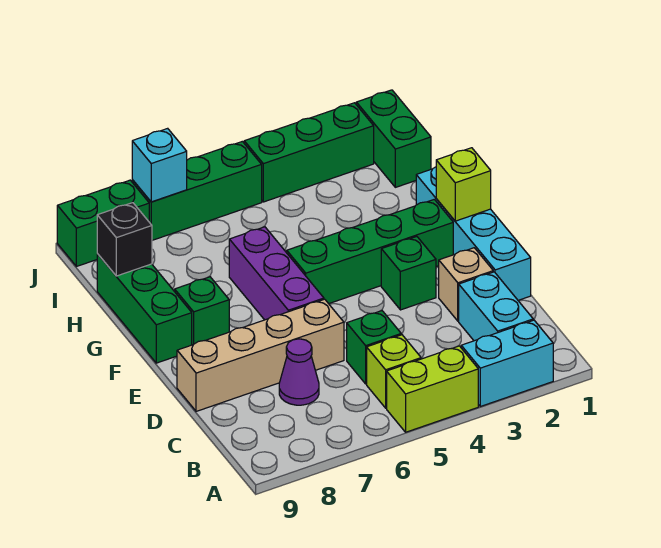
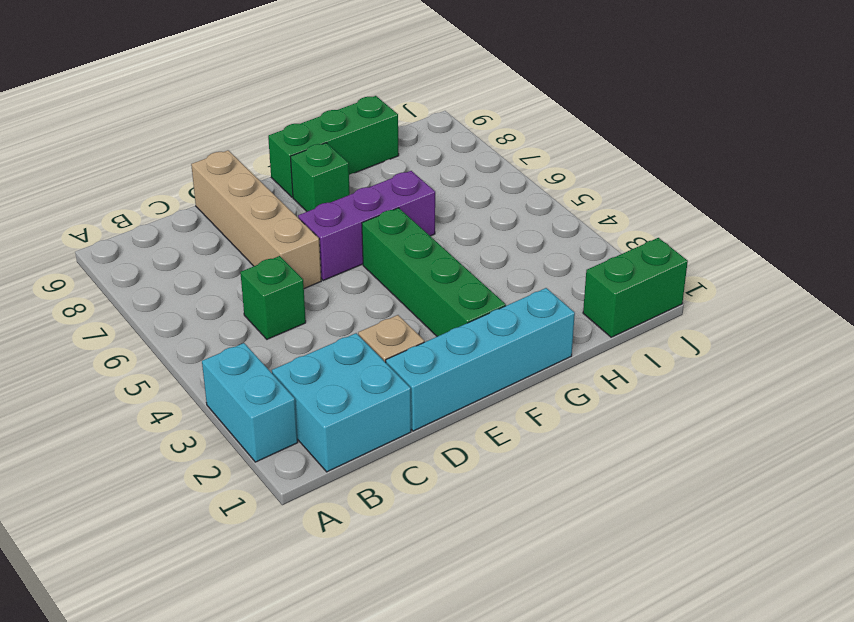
cyan 2x2 brick [272,333,411,472] -> cyan 1x2 brick [459,272,533,341]
none -> lime 1x2 brick [387,346,478,432]
none -> lime 1x1 brick [367,335,421,408]
none -> purple 1x1 cone [279,339,319,405]

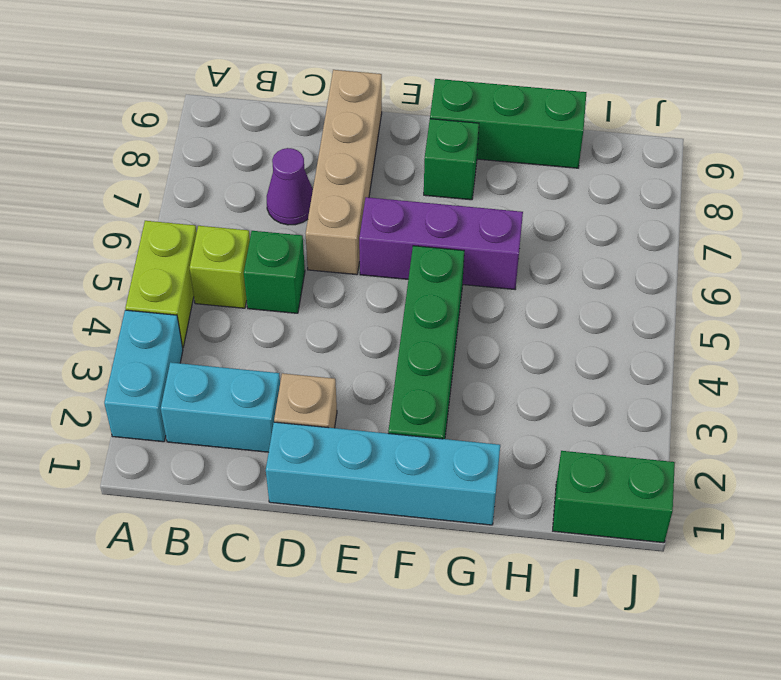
none -> green 1x1 brick [381,237,436,310]
none -> green 1x3 brick [244,103,374,202]
none -> green 1x3 brick [132,141,262,240]

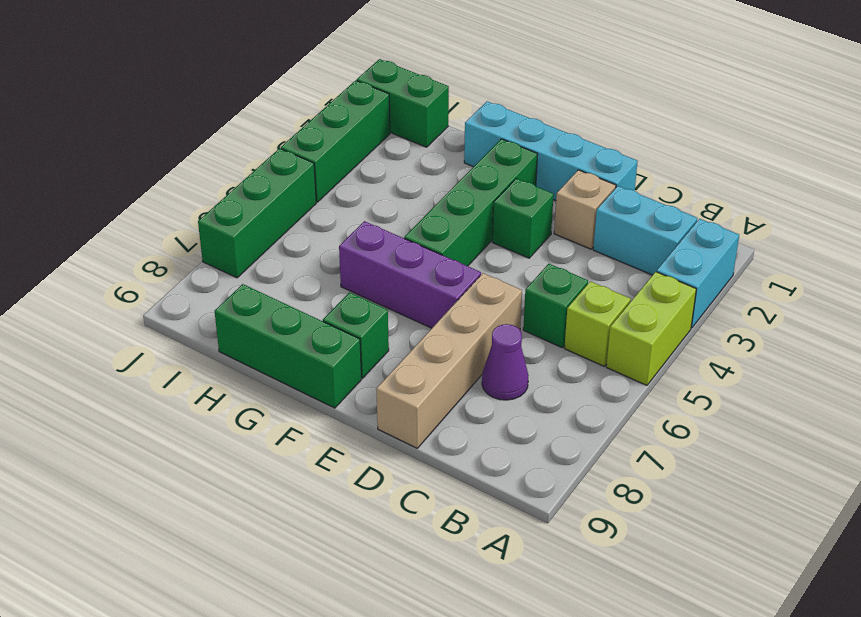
none -> green 1x2 brick [57,180,149,267]
none -> lime 1x1 brick [436,148,491,221]
none -> black 1x1 brick [97,203,152,276]

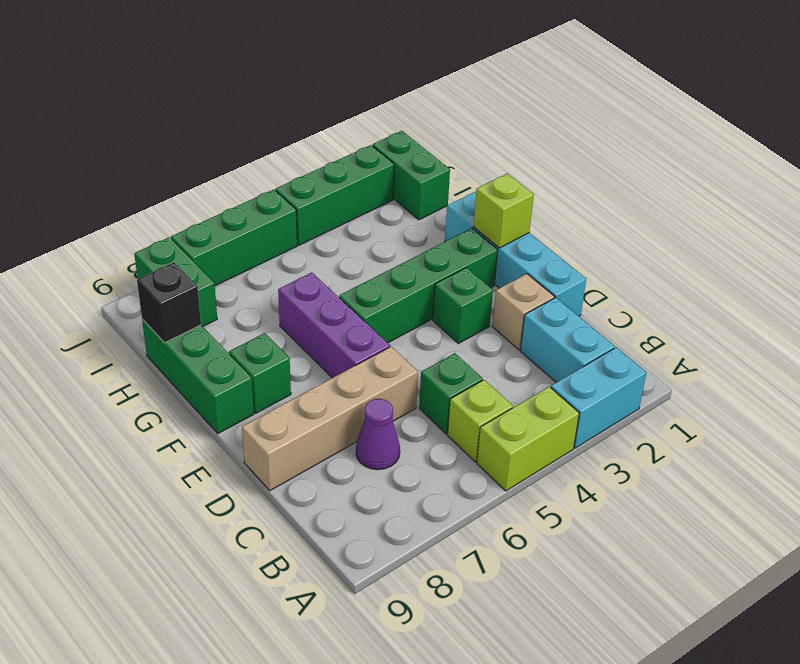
green 1x2 brick [134,237,217,327] -> green 1x2 brick turned to [57,180,149,267]
none -> cyan 1x1 brick [132,128,187,202]

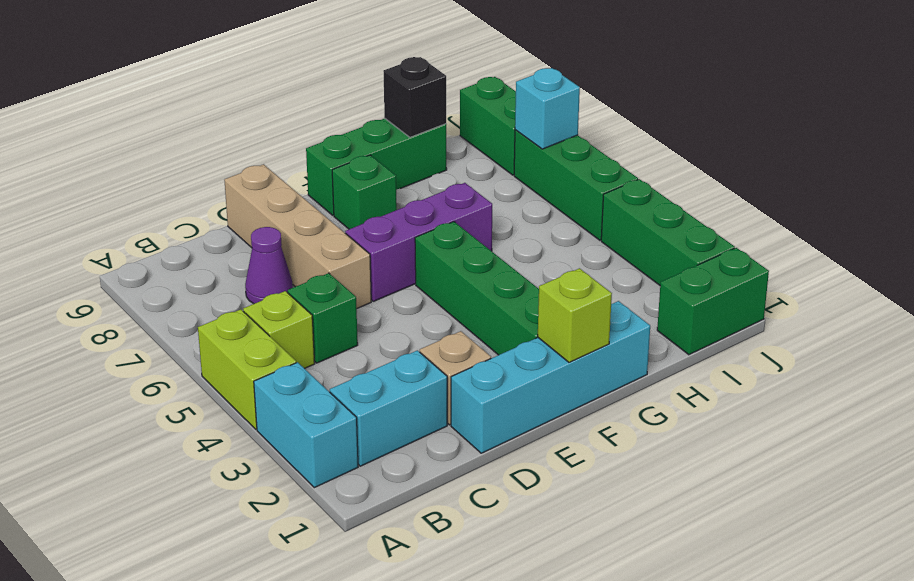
none -> green 1x1 brick [381,237,436,310]

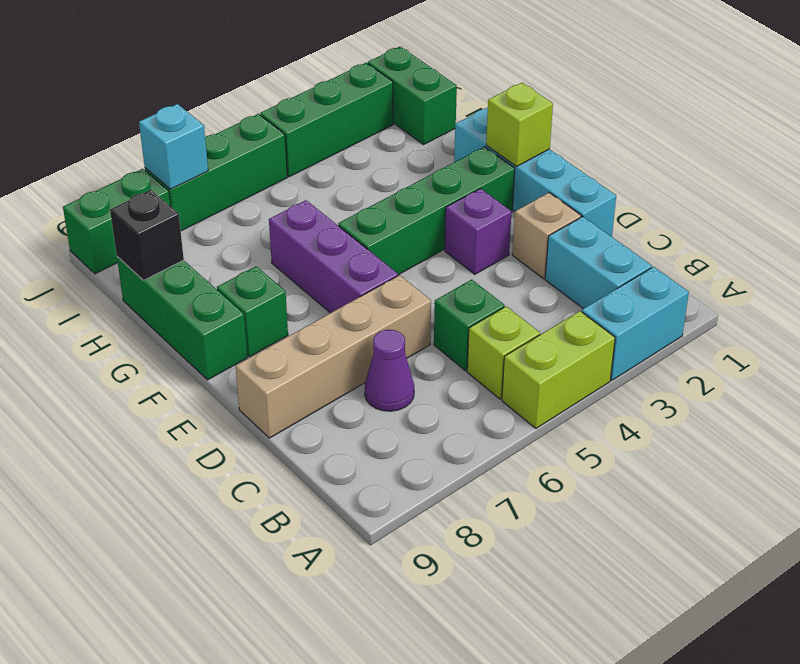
purple 1x1 brick [445,189,512,274] -> green 1x1 brick [381,237,436,310]

